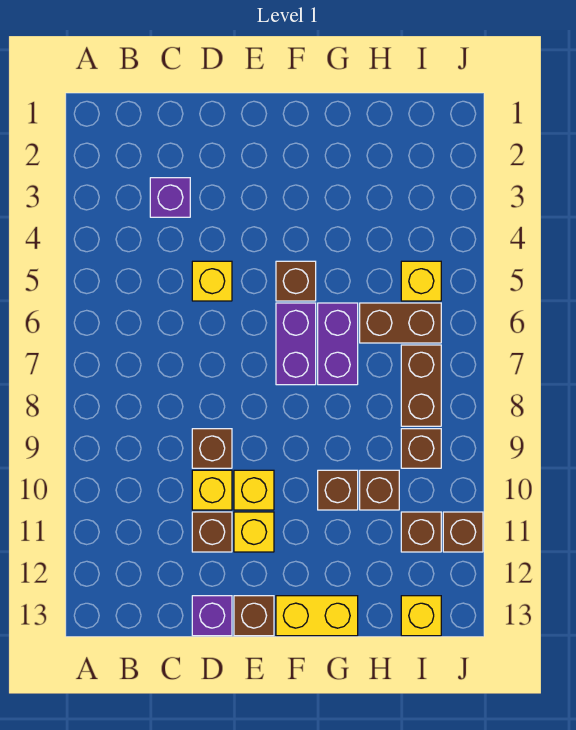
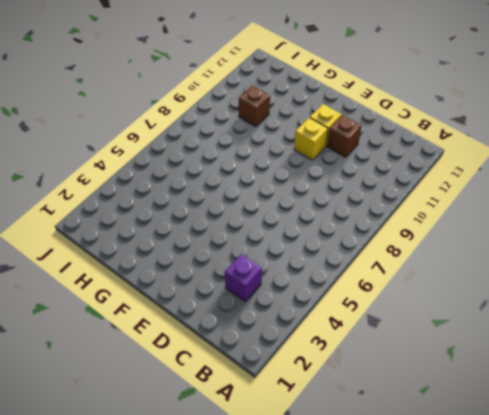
none -> yellow 1x1 brick [192,261,232,301]
none -> brown 1x1 brick [192,429,232,468]
none -> yellow 1x1 brick [192,470,232,510]

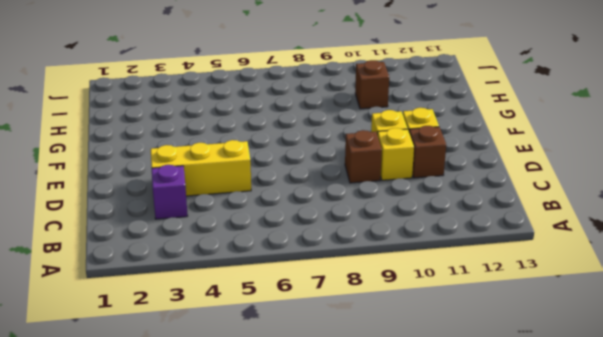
yellow 1x3 brick [151,140,251,196] -> yellow 1x1 brick [192,261,232,301]
none -> purple 1x1 brick [192,596,232,636]
none -> brown 1x1 brick [234,596,274,636]
none -> brown 1x1 brick [276,261,316,301]

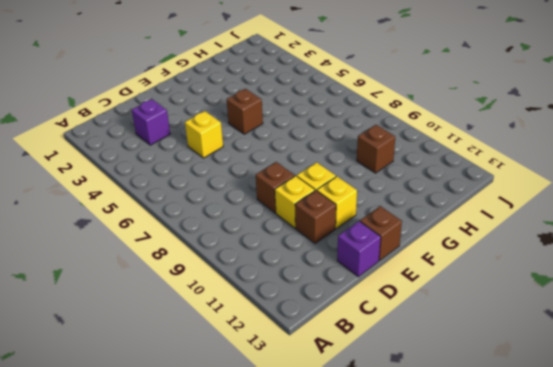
none -> purple 1x2 brick [276,303,316,385]
none -> yellow 1x2 brick [276,596,358,636]
none -> purple 1x2 brick [318,303,358,385]

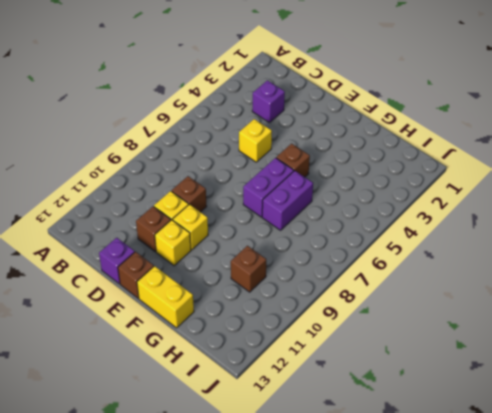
none -> brown 1x1 brick [318,470,358,510]
none -> brown 1x2 brick [360,303,441,343]
none -> yellow 1x1 brick [401,261,441,301]

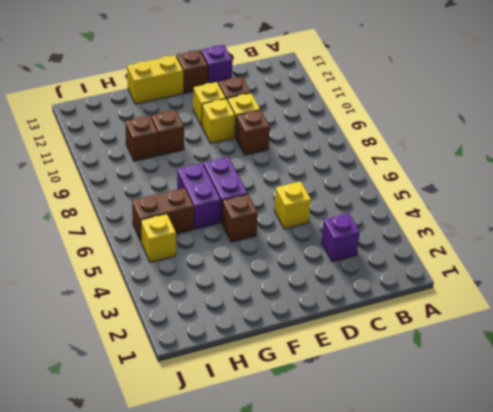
none -> brown 1x2 brick [401,345,441,426]
none -> brown 1x1 brick [401,429,441,468]
none -> brown 1x1 brick [401,512,441,552]

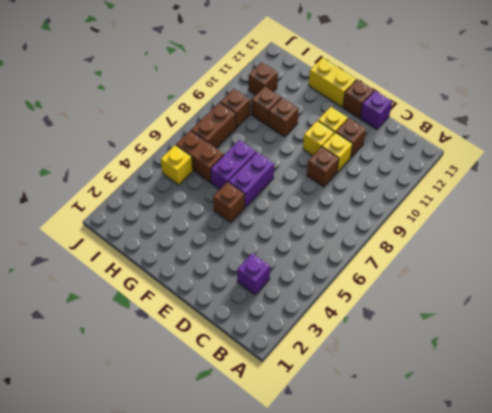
none -> yellow 1x1 brick [192,261,232,301]
none -> yellow 1x1 brick [401,596,441,636]
none -> brown 1x1 brick [443,512,483,552]

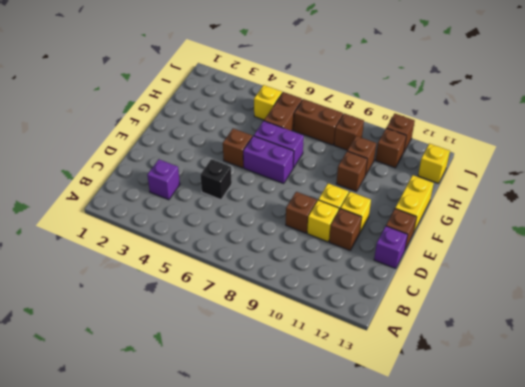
black 1x1 brick [200,159,232,200] -> yellow 1x1 brick [192,261,232,301]

